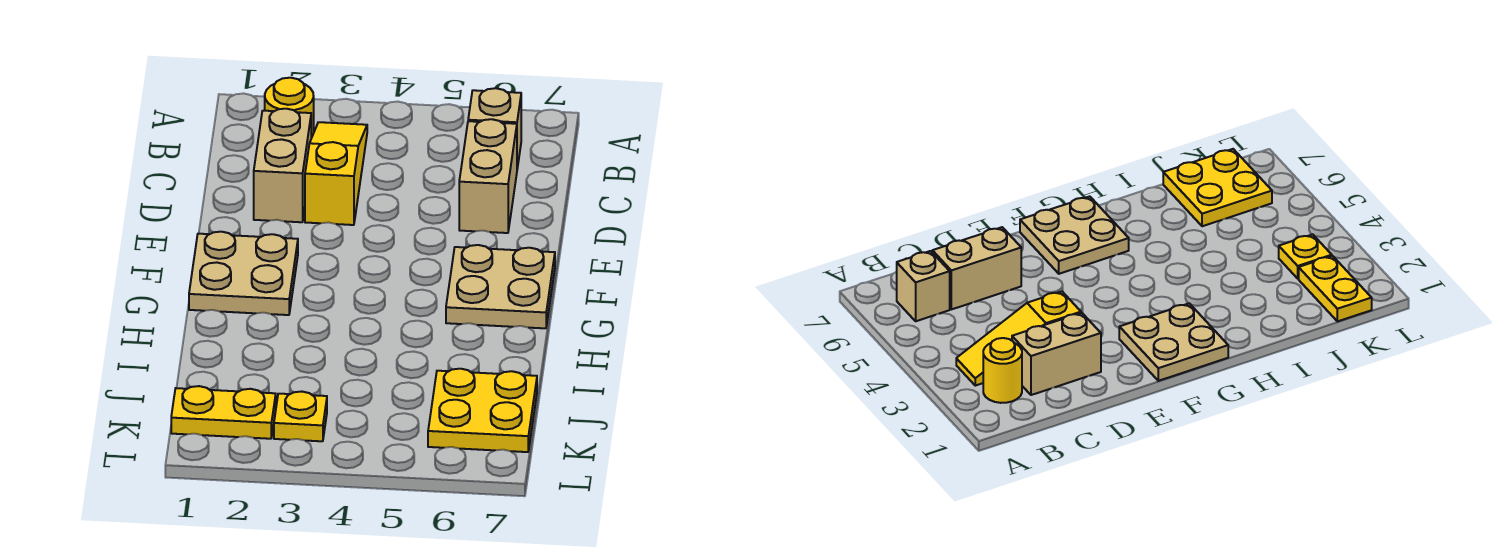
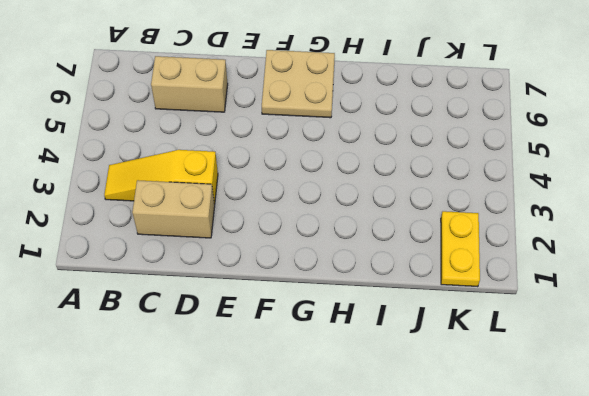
none -> yellow 1x1 round brick [265,78,314,138]
none -> tan 1x1 brick [468,88,521,169]

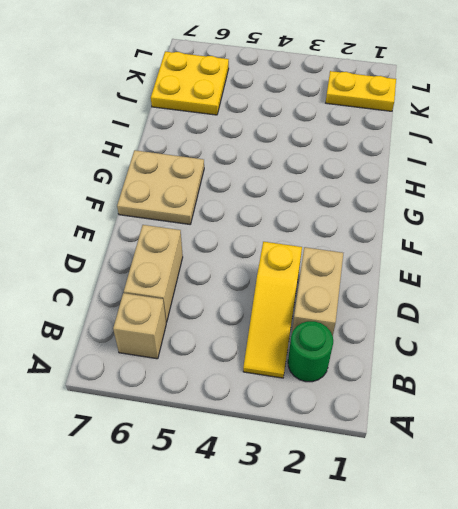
green 1x1 round brick [288,321,333,382] -> yellow 1x1 round brick [265,78,314,138]
none -> tan 2x2 plate [189,232,298,315]
none -> yellow 1x1 plate [274,392,327,441]

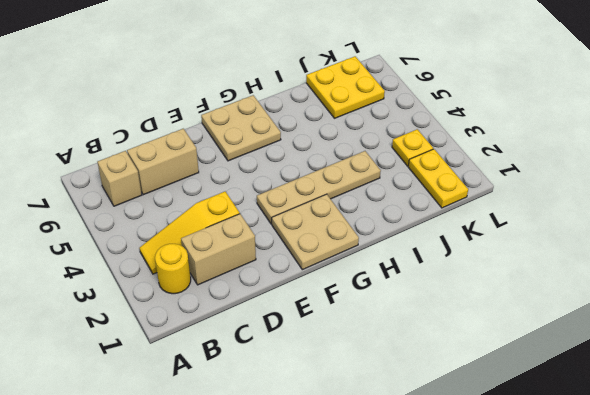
tan 1x4 plate [257,151,381,224] -> none

